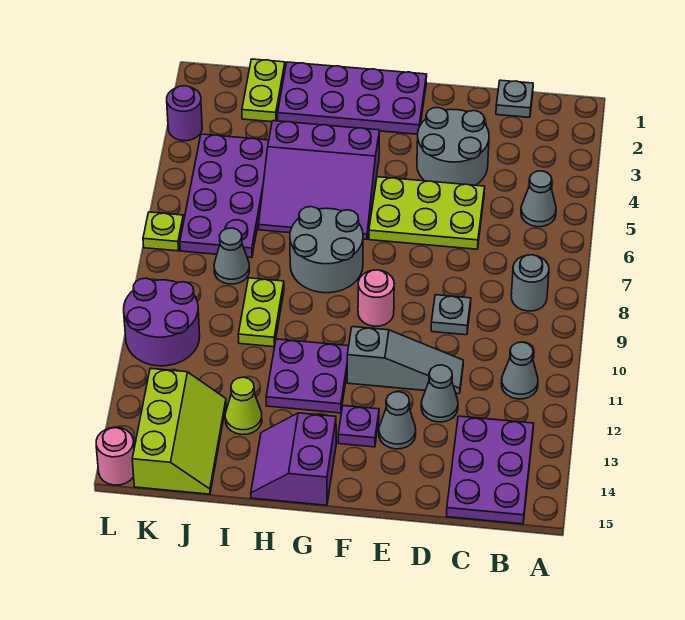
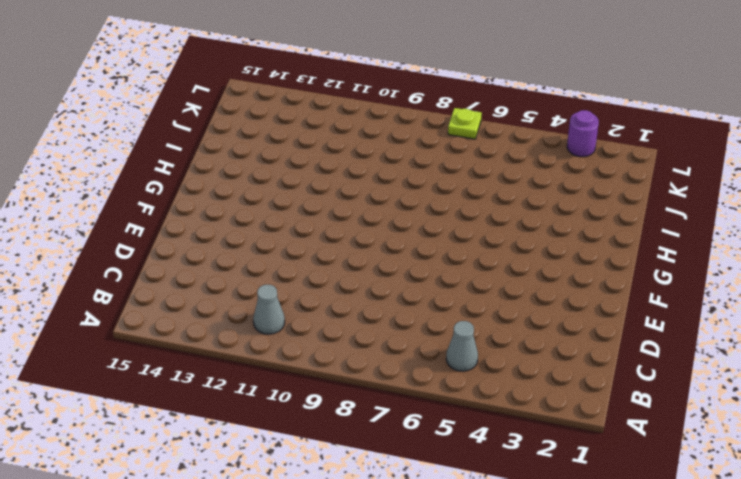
none -> grey 1x1 round brick [511,255,549,311]
none -> purple 2x3 plate [447,416,534,524]
none -> grey 1x1 plate [496,80,533,117]

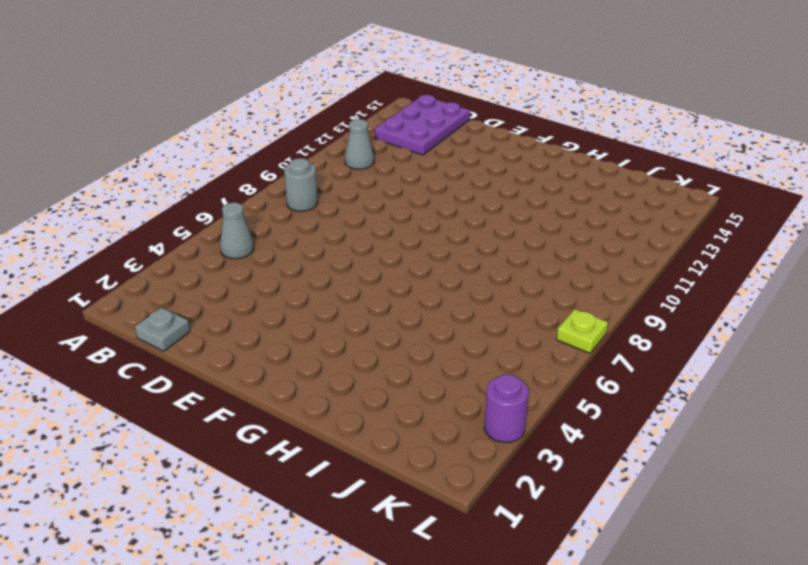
none -> grey 2x2 round brick [417,108,489,185]
none -> lime 2x3 plate [369,177,485,249]
none -> grey 1x1 plate [431,295,471,335]

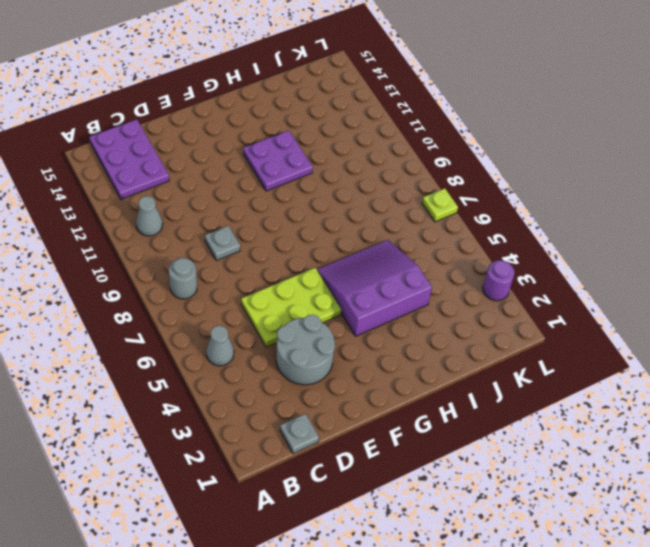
none -> grey 1x3 slope [347,327,463,394]
none -> grey 1x1 cone [421,365,458,422]
none -> grey 1x1 cone [379,392,416,449]

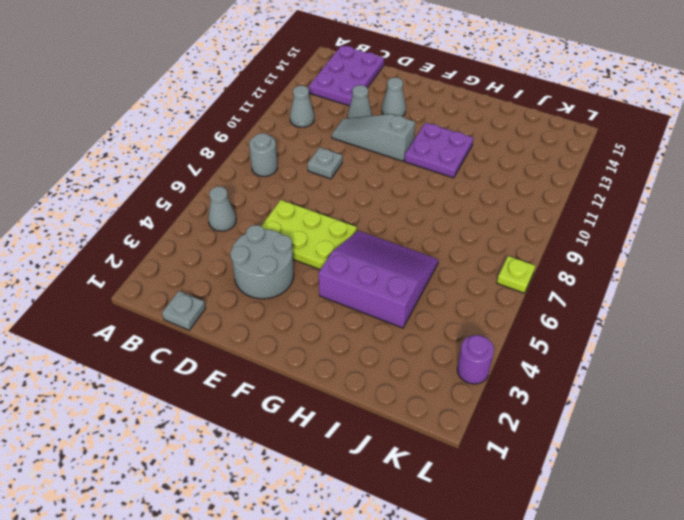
none -> purple 2x4 plate [278,62,427,134]
none -> pink 1x1 round brick [358,270,394,326]
none -> purple 1x1 plate [338,406,379,447]

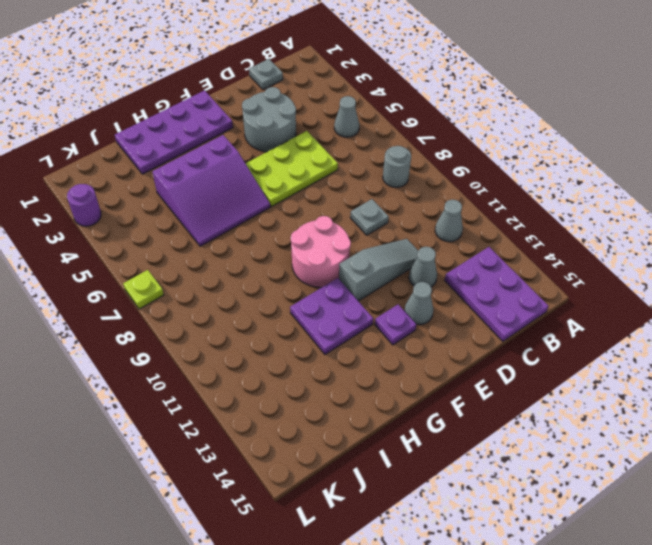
pink 2x2 round brick [291,216,351,287] -> pink 1x1 round brick [358,270,394,326]
none -> grey 2x2 round brick [290,207,363,293]
none -> purple 2x2 slope [251,413,336,505]
none -> lime 1x2 plate [238,278,284,347]

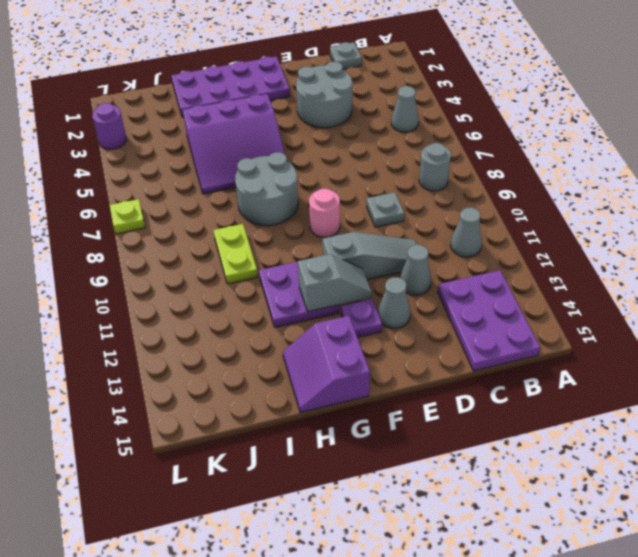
grey 1x2 slope [298,254,372,312] -> none
none -> lime 2x3 plate [369,177,485,249]
none -> lime 1x1 cone [225,377,262,435]
none -> lime 1x2 plate [242,59,285,122]

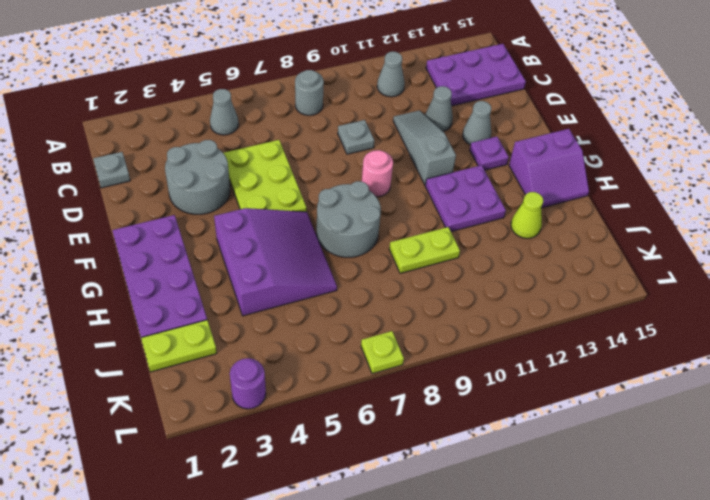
none -> purple 2x4 plate [180,134,269,258]
none -> grey 1x1 cone [214,228,249,284]
none -> lime 2x3 slope [132,368,226,494]

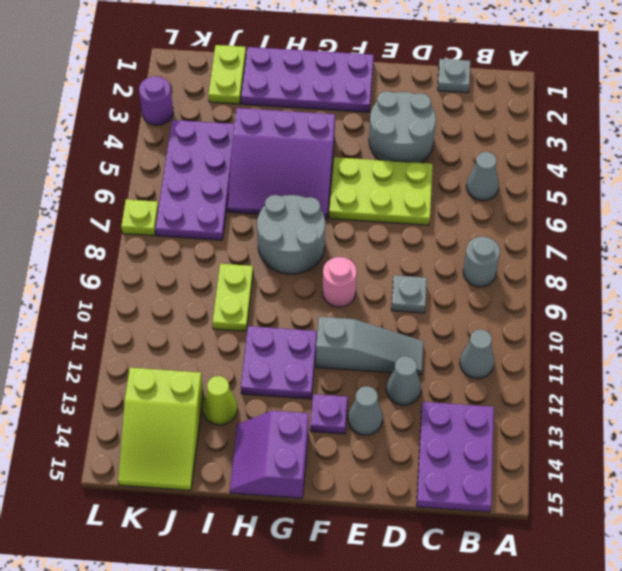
lime 2x3 slope [118,368,203,490] -> lime 2x3 slope turned to [132,368,226,494]
none -> grey 1x1 cone [214,228,249,284]
none -> purple 2x2 round brick [124,278,200,366]
none -> pink 1x1 round brick [96,427,134,485]

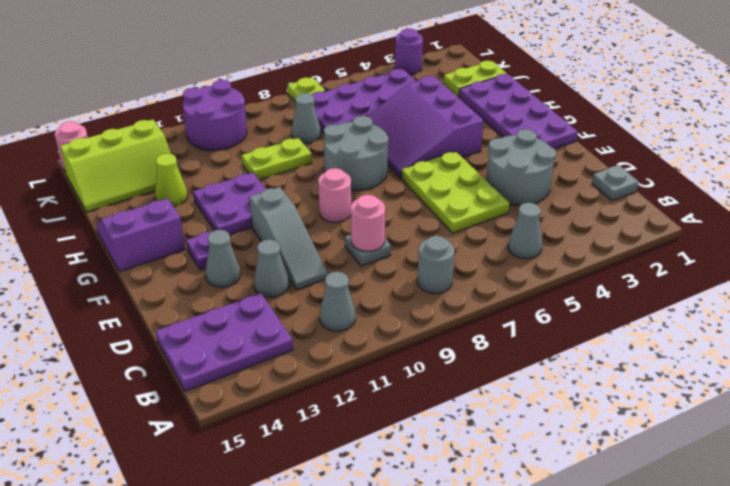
pink 1x1 round brick [351,195,385,251] -> none

